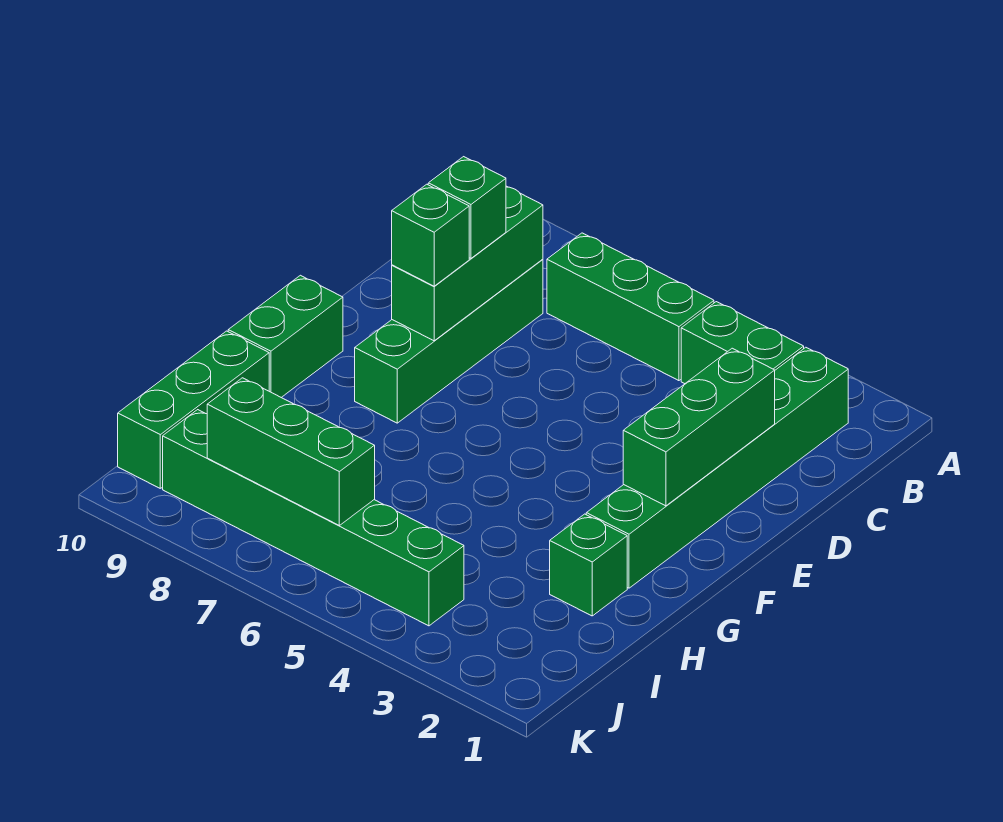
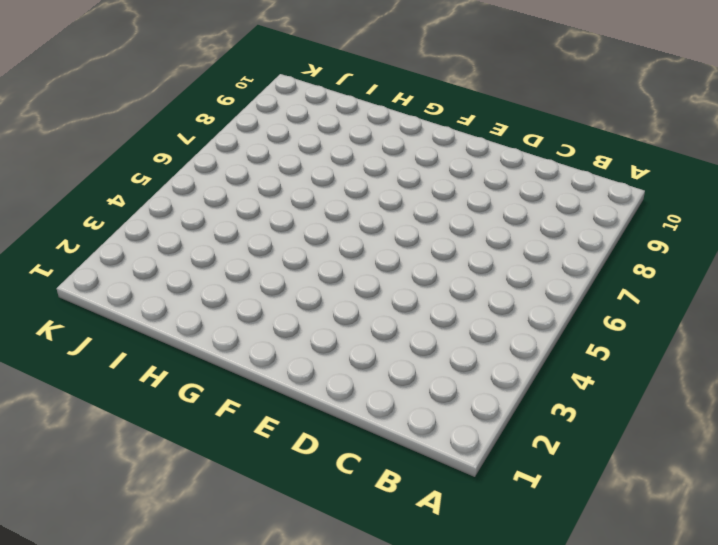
none -> green 1x6 brick [586,347,848,588]
none -> green 1x2 brick [681,302,804,384]
none -> green 1x3 brick [547,233,714,381]

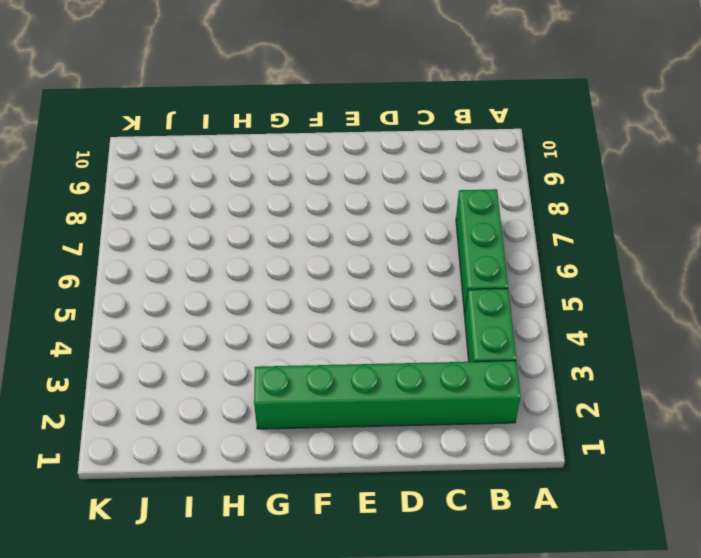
none -> green 1x4 brick [355,259,543,423]
none -> green 1x2 brick [228,275,343,398]
none -> green 1x1 brick [550,514,627,616]

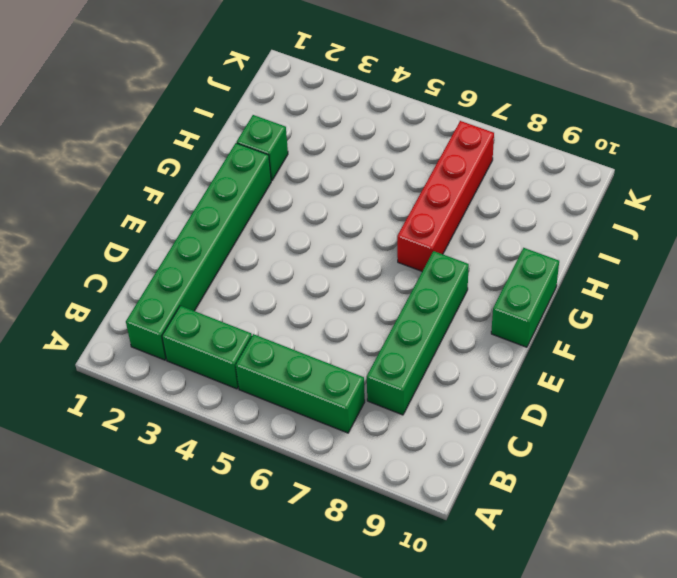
red 1x4 brick [397,121,494,271] -> green 1x6 brick [163,410,464,626]
none -> green 1x3 brick [118,331,269,488]
none -> green 1x3 brick [392,186,543,341]
none -> green 1x3 brick [623,348,775,506]

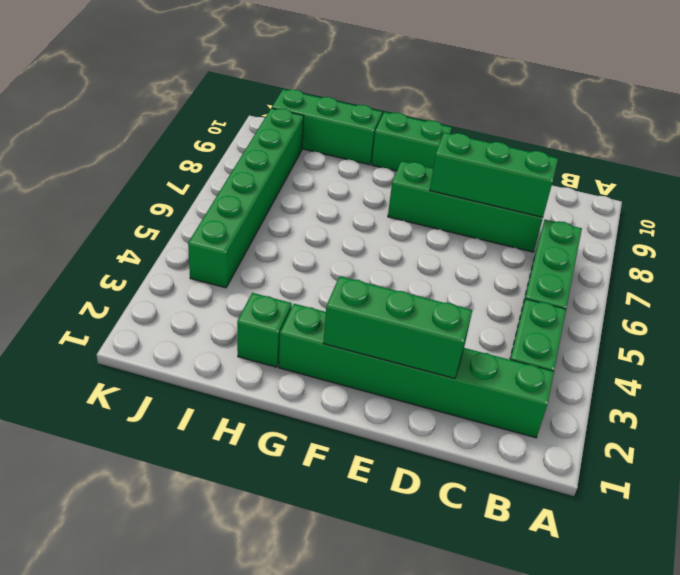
none -> green 1x3 brick [207,378,375,525]
none -> green 1x1 brick [428,157,506,258]
none -> green 1x1 brick [392,184,469,286]

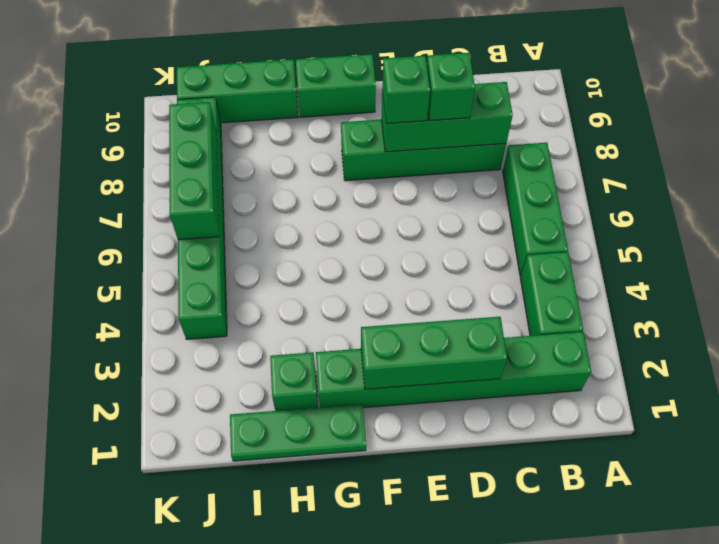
green 1x3 plate [230,404,366,461] -> none

